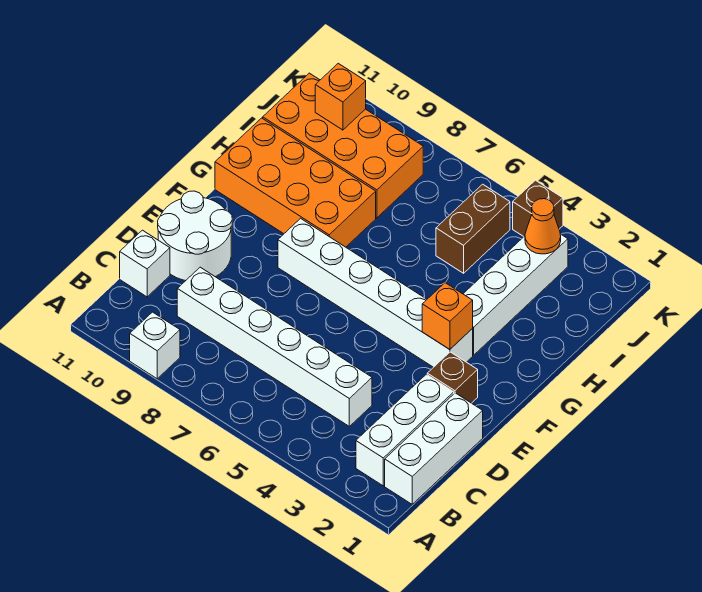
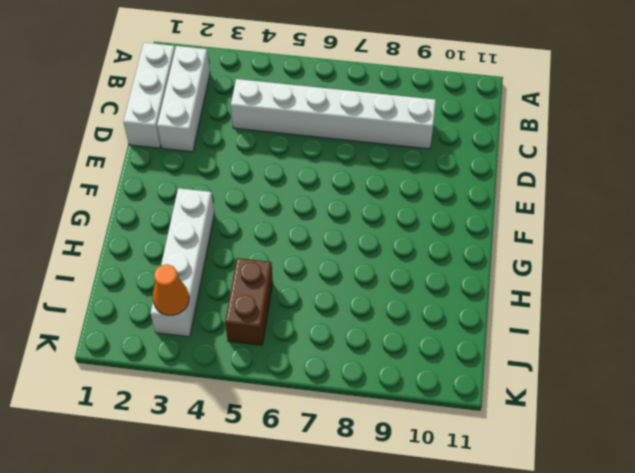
none -> white 1x1 brick [130,312,180,379]
none -> white 1x1 brick [120,230,170,297]
none -> white 2x2 round brick [158,191,232,281]

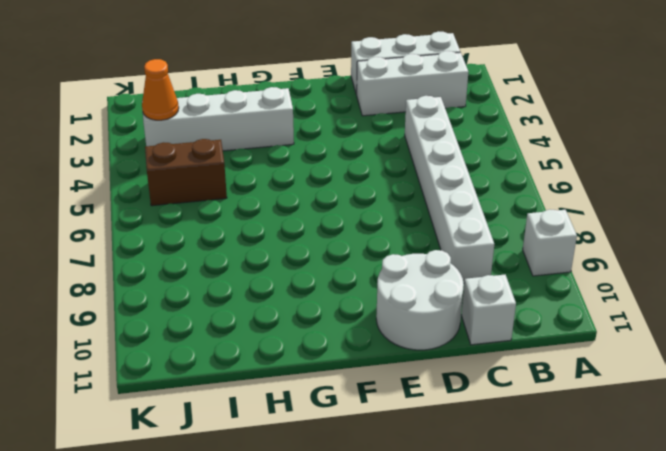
none -> brown 1x1 brick [427,352,478,403]
none -> white 1x6 brick [278,218,473,367]
none -> orange 2x4 brick [215,118,376,247]

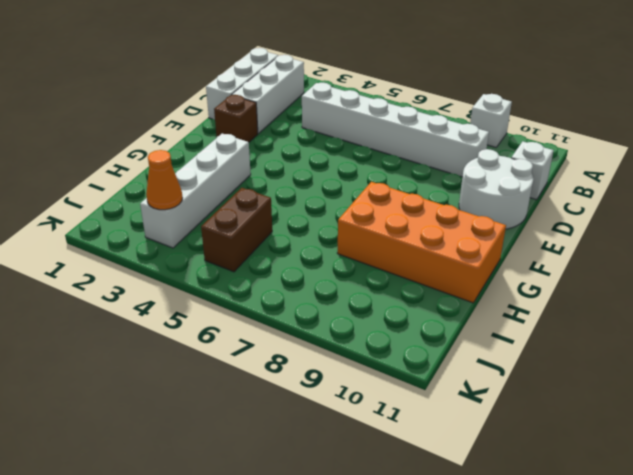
none -> white 1x6 brick [278,218,473,367]
none -> orange 2x4 brick [263,73,423,218]
none -> brown 1x1 brick [513,180,563,237]

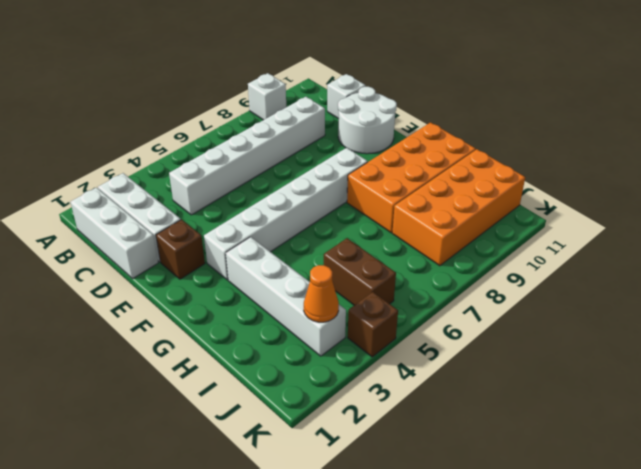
none -> orange 1x1 brick [422,283,473,349]
none -> orange 1x1 brick [315,63,366,130]

